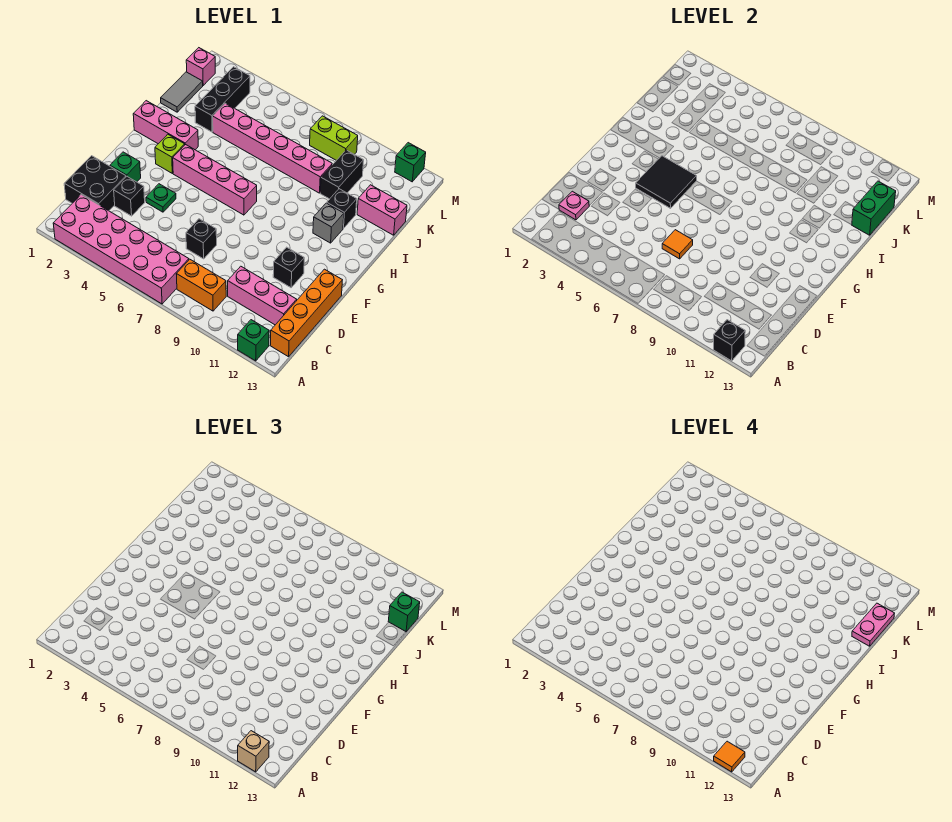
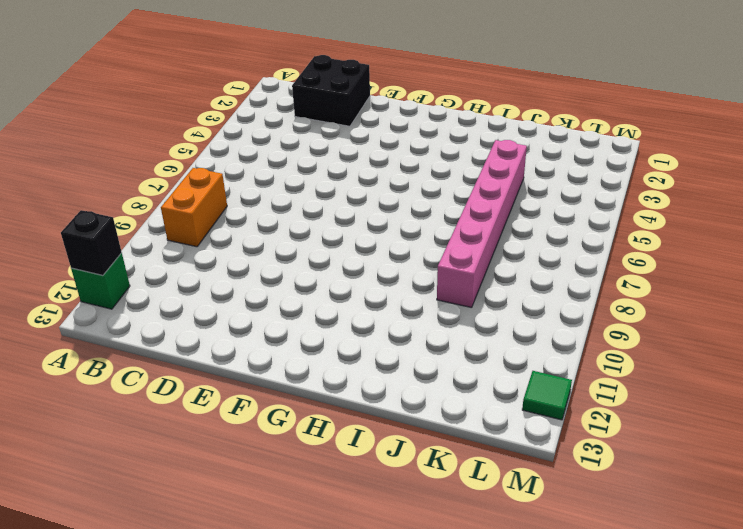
green 1x1 tile [522,371,572,420] -> green 1x1 brick [395,143,426,182]
none -> pink 2x6 brick [53,195,189,304]
none -> orange 1x4 brick [270,269,342,357]
none -> pink 1x3 brick [228,266,297,325]
none -> black 1x1 brick [114,177,145,216]

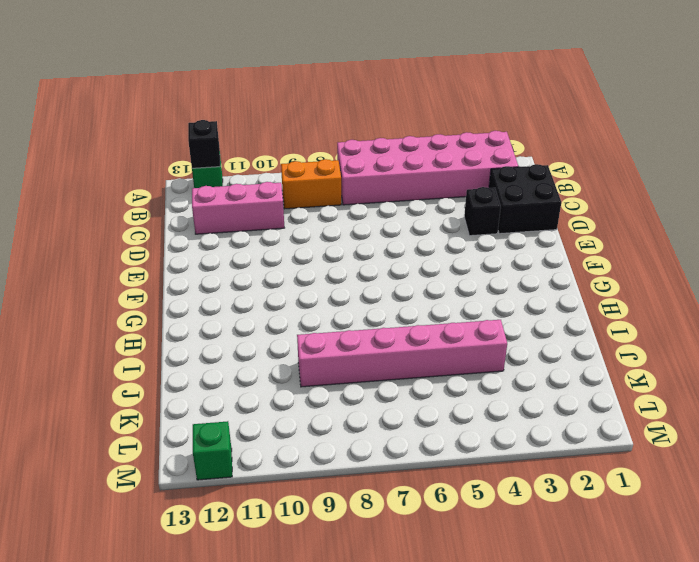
none -> orange 1x4 brick [270,269,342,357]
none -> black 1x1 brick [186,219,217,259]
none -> green 1x1 brick [110,152,141,182]
none -> green 1x1 plate [146,184,176,212]

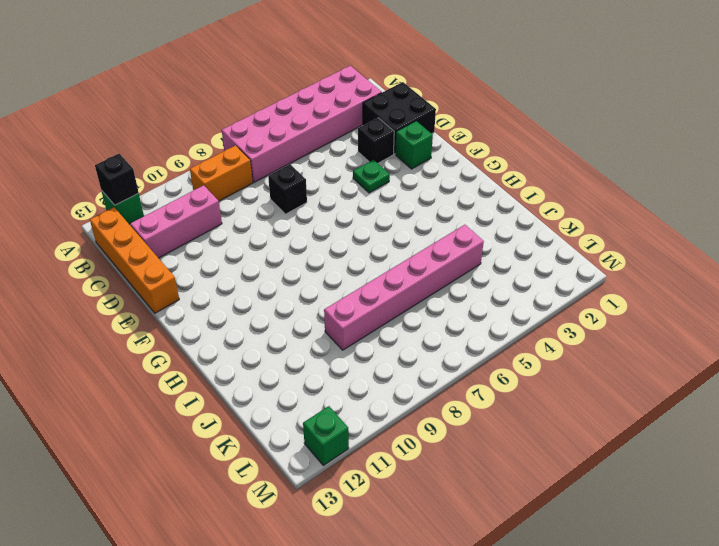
none -> black 1x1 brick [273,247,304,288]
none -> lime 1x1 brick [155,134,185,173]
none -> pink 1x4 brick [173,144,257,215]
none -> pink 1x3 brick [133,101,198,150]

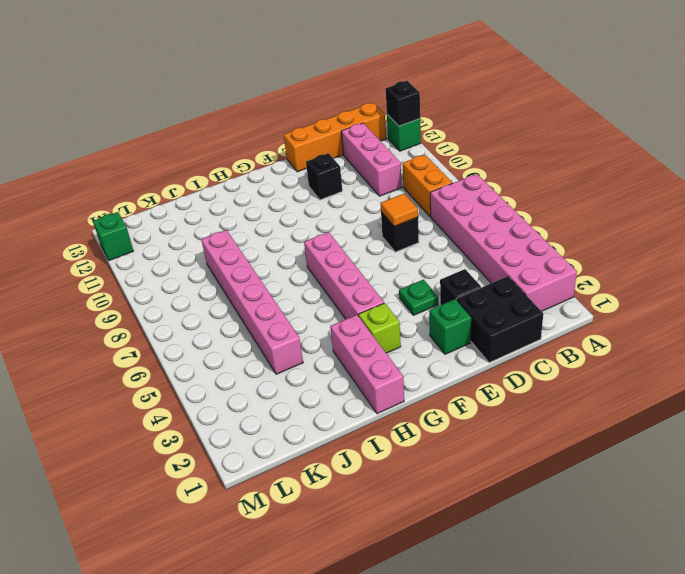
none -> grey 1x1 brick [313,203,344,243]
none -> black 1x1 brick [327,189,357,229]
none -> grey 1x2 tile [161,72,203,112]
none -> black 1x3 brick [195,67,250,132]

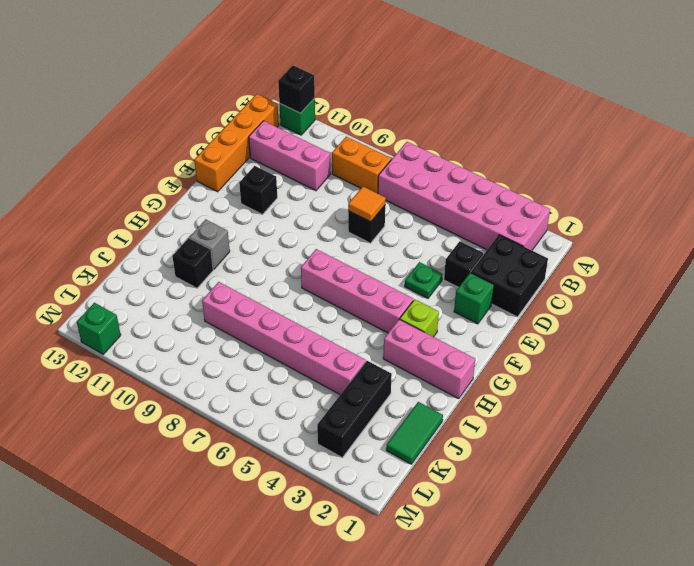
green 1x2 tile [386,402,443,464] -> grey 1x2 tile [161,72,203,112]
none -> black 1x2 brick [320,150,364,199]
none -> pink 1x2 brick [357,185,407,235]
none -> pink 1x1 brick [186,48,215,85]
none -> lime 1x2 brick [310,116,358,160]

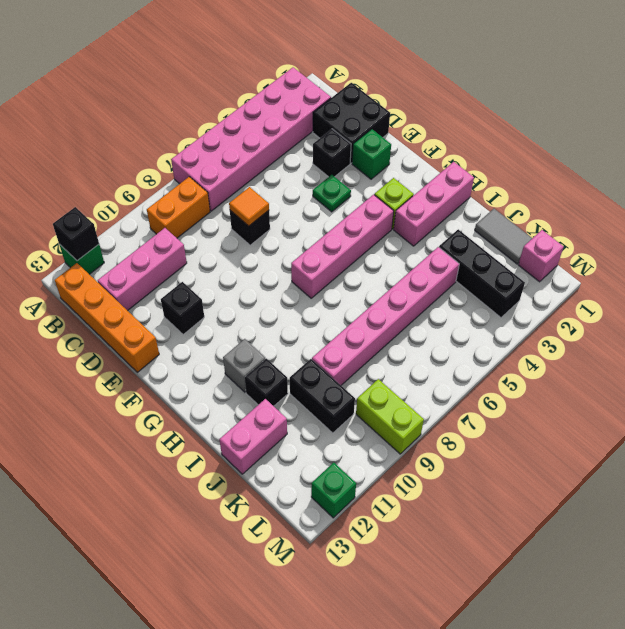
lime 1x2 brick [356,379,424,454] -> lime 1x2 brick turned to [310,116,358,160]
none -> pink 1x1 plate [559,191,589,220]
none -> black 2x2 tile [636,156,697,208]
none -> green 1x2 brick [852,181,896,235]
none -> tan 1x1 brick [238,731,269,772]

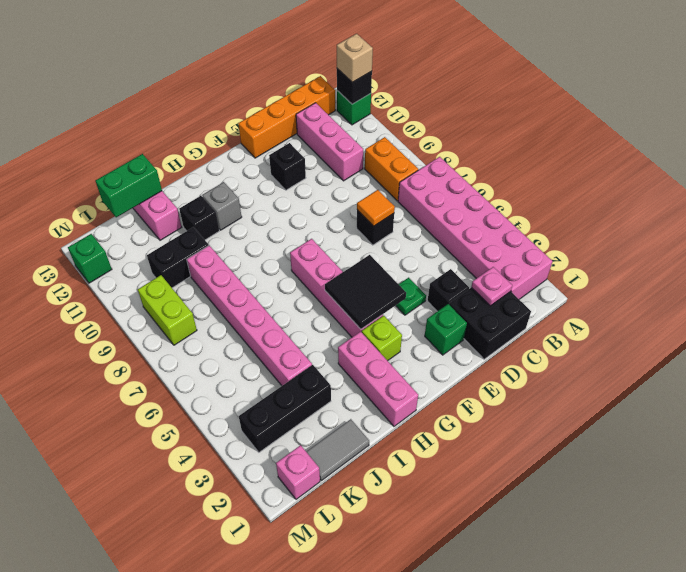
none -> green 1x1 brick [388,592,420,632]
none -> orange 1x1 tile [714,741,745,772]
none -> pink 1x2 plate [852,603,895,646]

